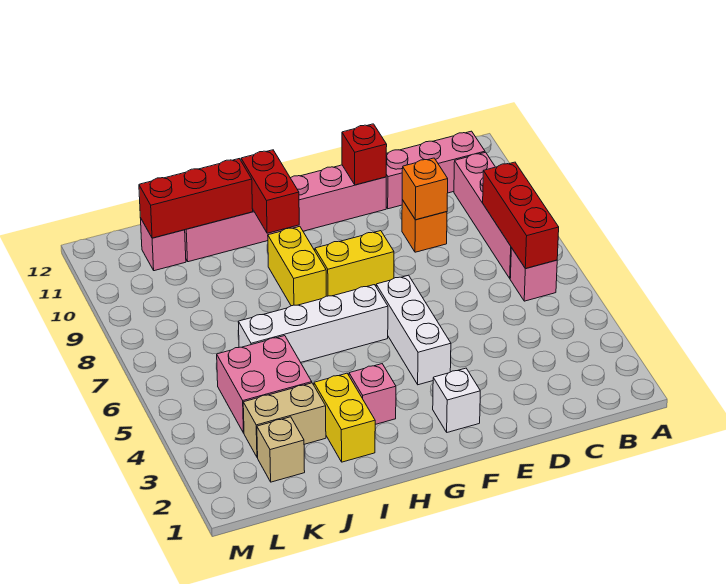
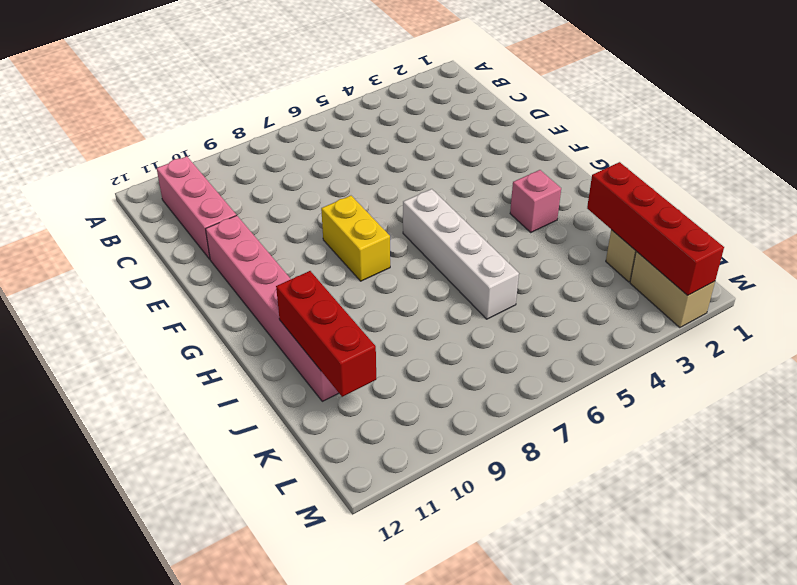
red 1x4 brick [587,162,724,295] -> none
tan 1x2 brick [630,252,715,328] -> tan 1x2 brick moved to [243,383,326,458]
none -> pink 1x1 brick [510,248,557,301]
none -> pink 1x4 brick [454,152,512,278]
none -> orange 1x1 brick [402,200,447,252]

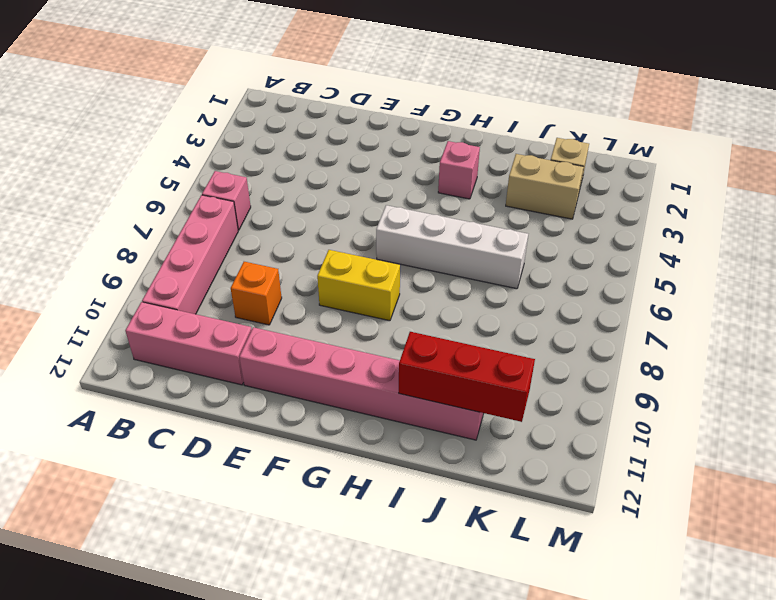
none -> white 1x1 brick [433,368,480,432]
none -> white 1x3 brick [376,275,451,385]
none -> yellow 1x2 brick [268,226,326,306]

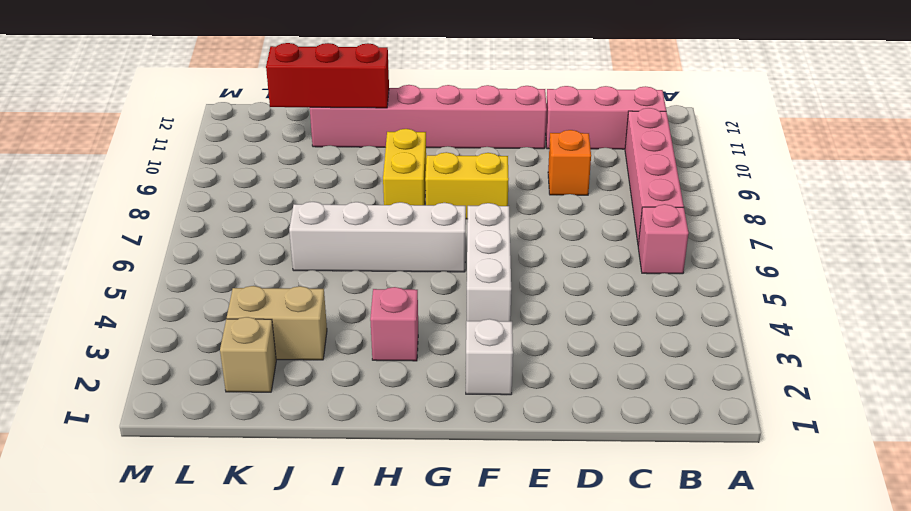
none -> yellow 1x2 brick [314,373,375,462]
none -> pink 2x2 brick [217,336,312,433]
none -> pink 1x1 brick [141,219,186,271]

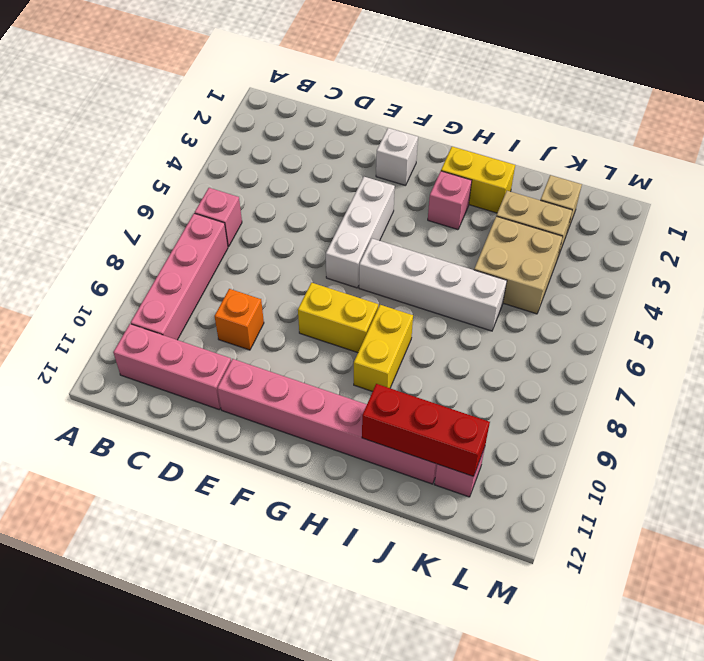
yellow 1x2 brick [441,147,515,213] -> yellow 1x2 brick turned to [314,373,375,462]
tan 2x2 brick [474,216,563,314] -> pink 2x2 brick [217,336,312,433]
none -> red 1x3 brick [483,162,559,269]
none -> orange 1x1 brick [402,158,448,220]
none -> red 1x1 brick [342,124,387,185]

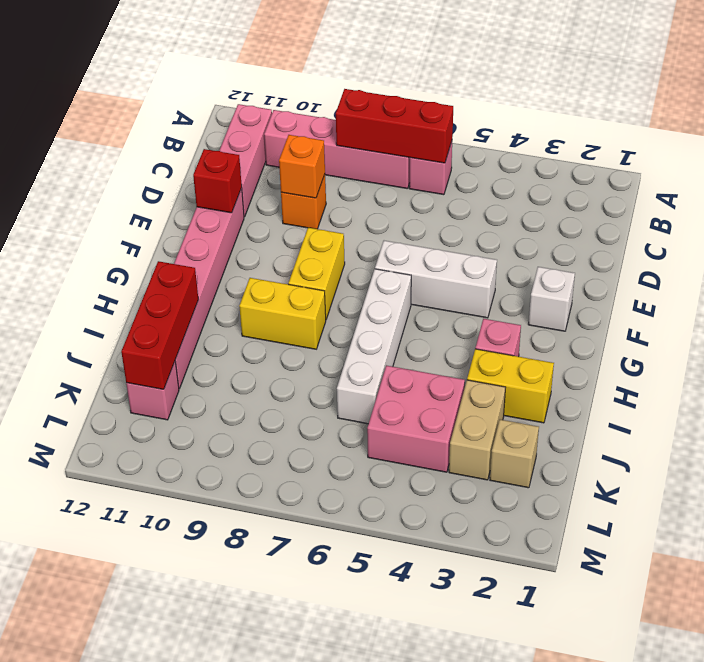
none -> red 1x2 brick [241,150,299,233]

